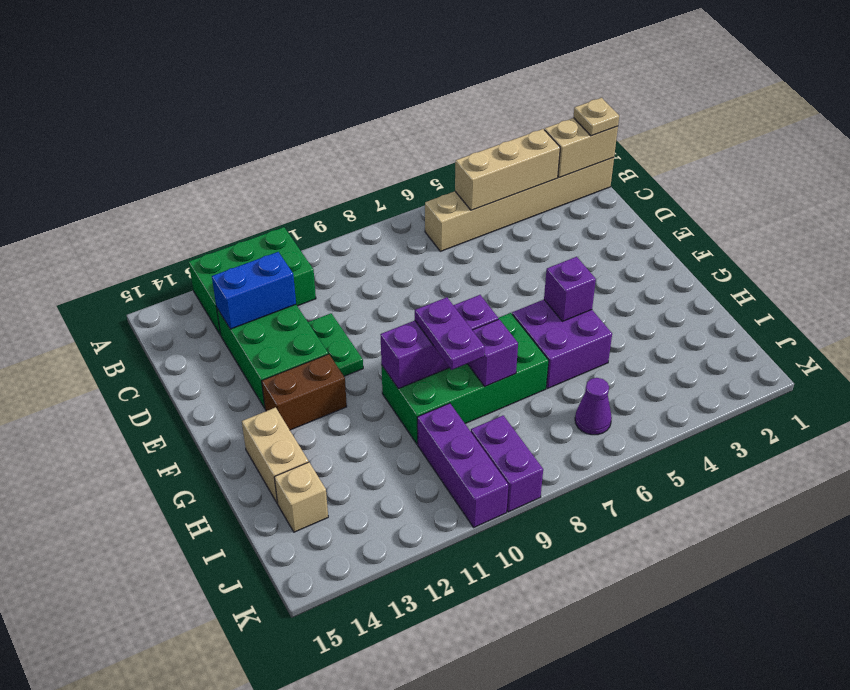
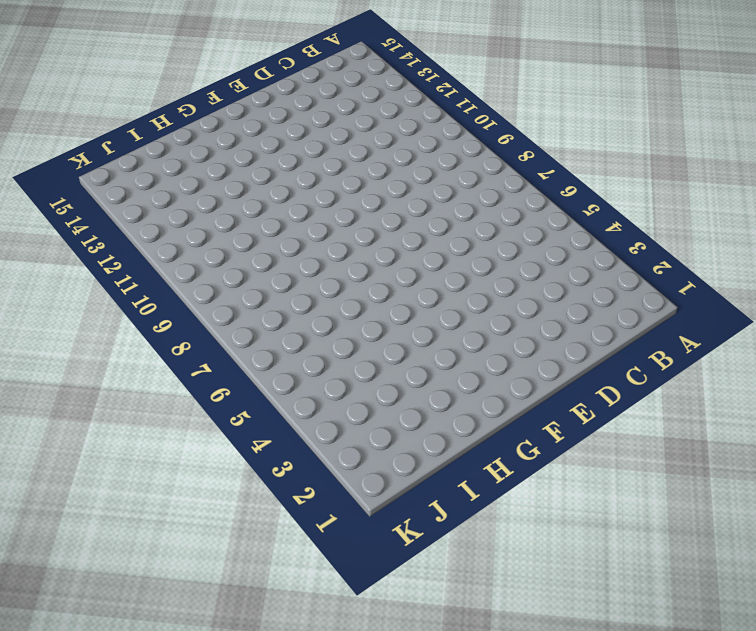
none -> green 2x3 brick [189,227,316,335]
none -> tan 1x6 brick [425,157,614,251]
none -> green 2x3 brick [217,305,328,408]

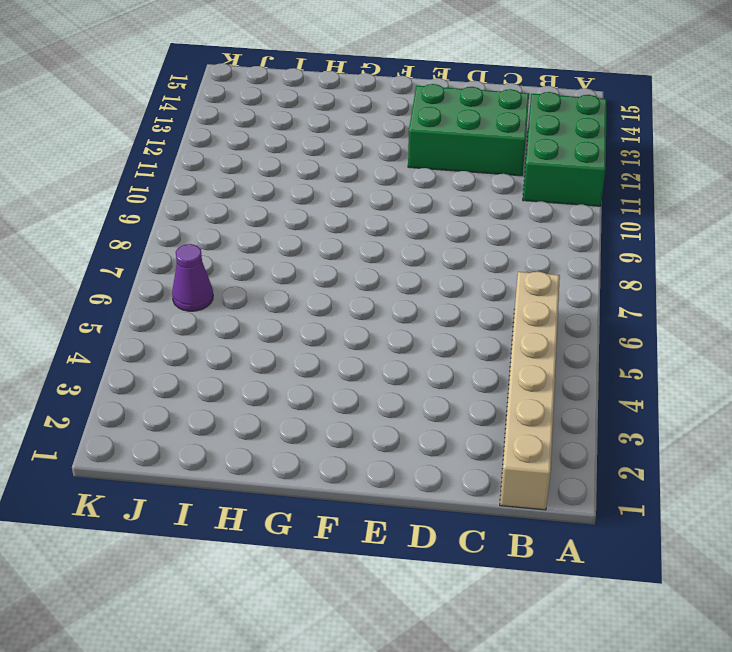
none -> green 1x2 plate [308,313,363,376]
none -> brown 1x2 brick [262,354,347,430]
none -> purple 2x2 brick [512,300,612,389]

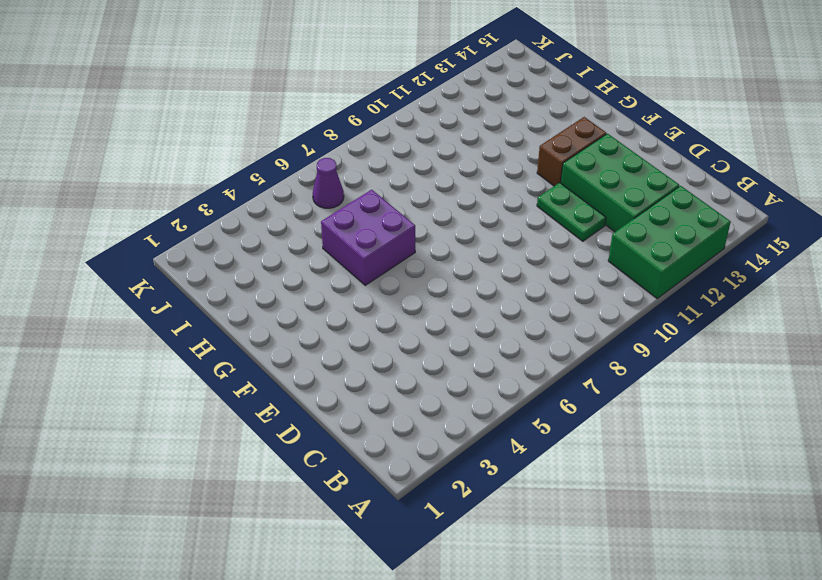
none -> tan 1x6 brick [425,157,614,251]
none -> green 2x4 brick [382,313,549,444]
none -> tan 1x2 brick [242,407,309,503]

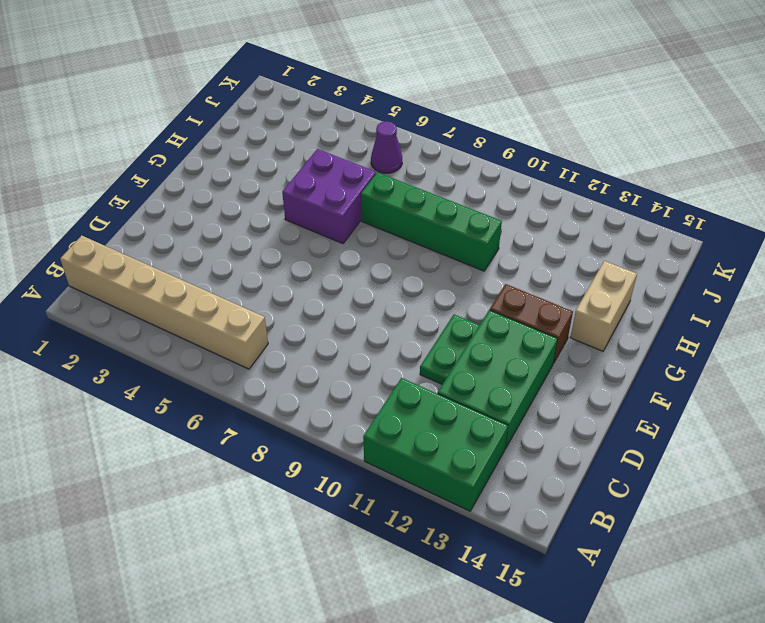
green 1x4 brick [361,172,502,271] -> green 2x4 brick [382,313,549,444]
none -> purple 1x3 brick [417,403,508,527]
none -> tan 1x1 brick [274,462,328,532]
none -> purple 1x2 brick [471,416,543,512]

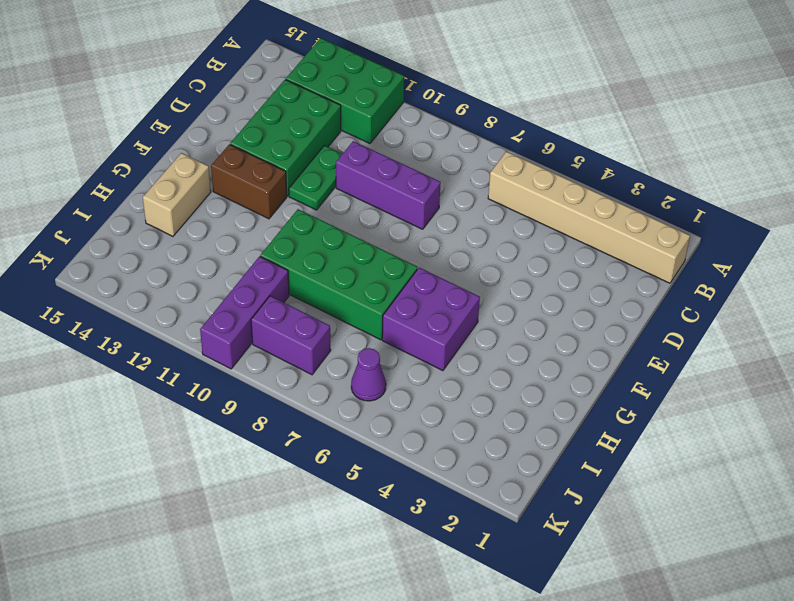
purple 1x3 brick [336,141,441,229] -> purple 1x3 brick moved to [381,295,498,389]
purple 1x2 brick [251,296,331,375] -> purple 1x2 brick turned to [471,416,543,512]
none -> tan 1x1 brick [274,462,328,532]
none -> tan 1x2 brick [544,118,618,178]
none -> tan 1x3 brick [455,129,560,210]

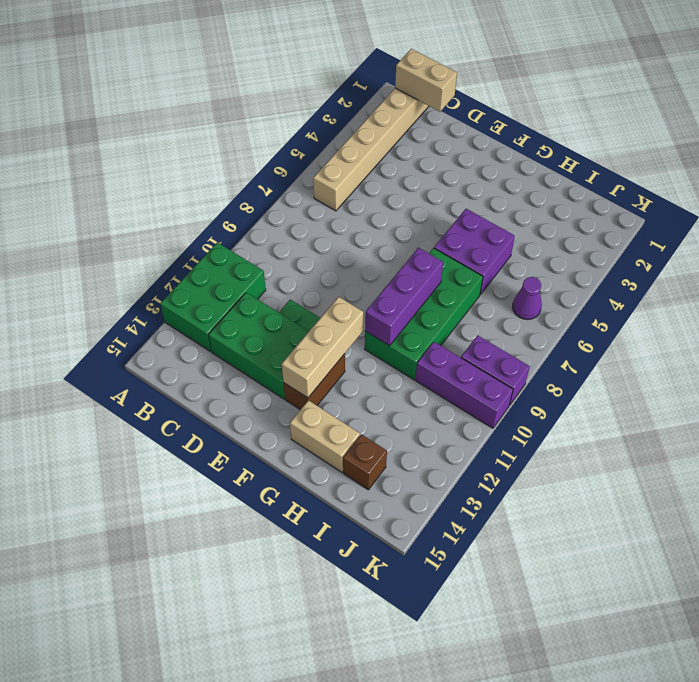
tan 1x2 brick [395,49,457,112] -> tan 1x2 brick turned to [544,118,618,178]
tan 1x3 brick [282,297,363,398] -> tan 1x3 brick moved to [455,129,560,210]
brown 1x1 brick [343,434,387,490] -> tan 1x1 brick [274,462,328,532]
none -> blue 1x2 brick [212,252,296,329]
none -> purple 1x1 brick [544,257,596,321]
none -> purple 1x1 brick [468,319,518,386]

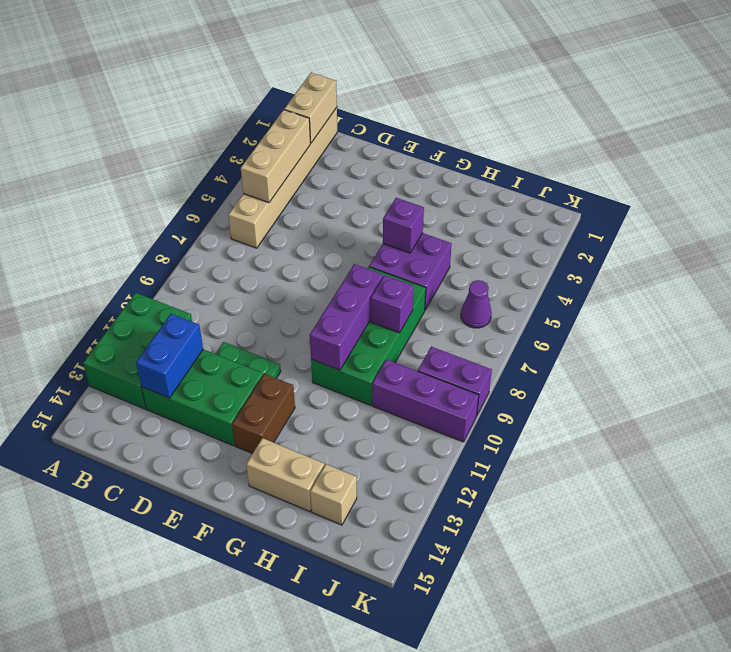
none -> tan 1x1 plate [573,98,619,136]
none -> purple 1x2 plate [415,297,485,370]

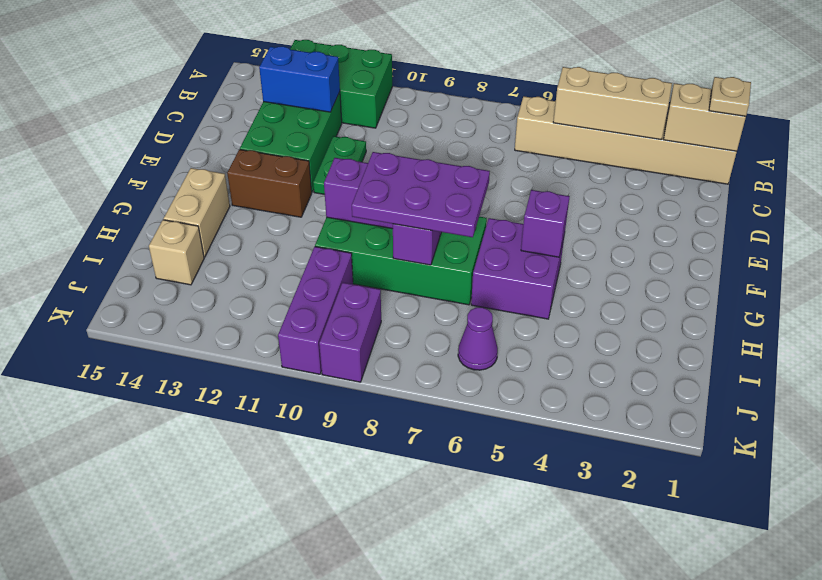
purple 2x3 plate [352,152,490,237] -> purple 1x2 plate [415,297,485,370]

